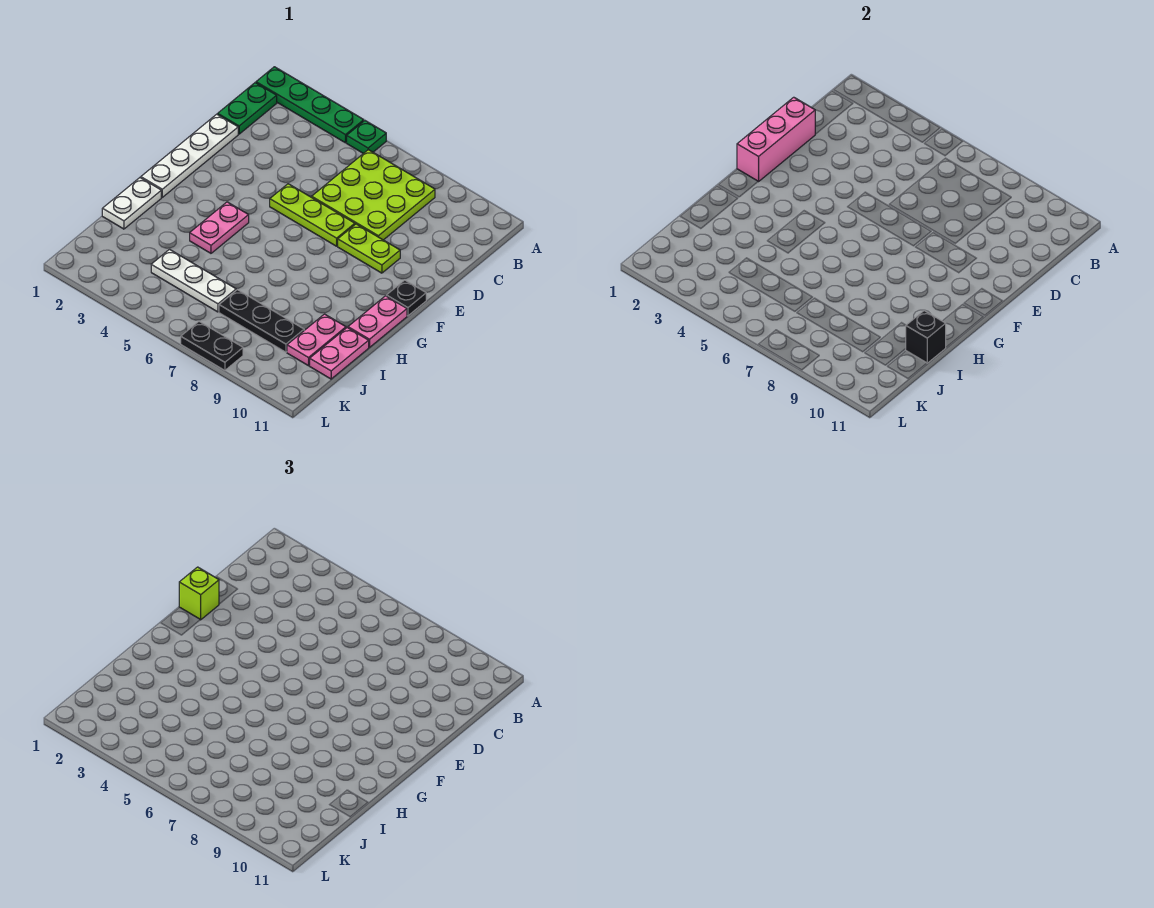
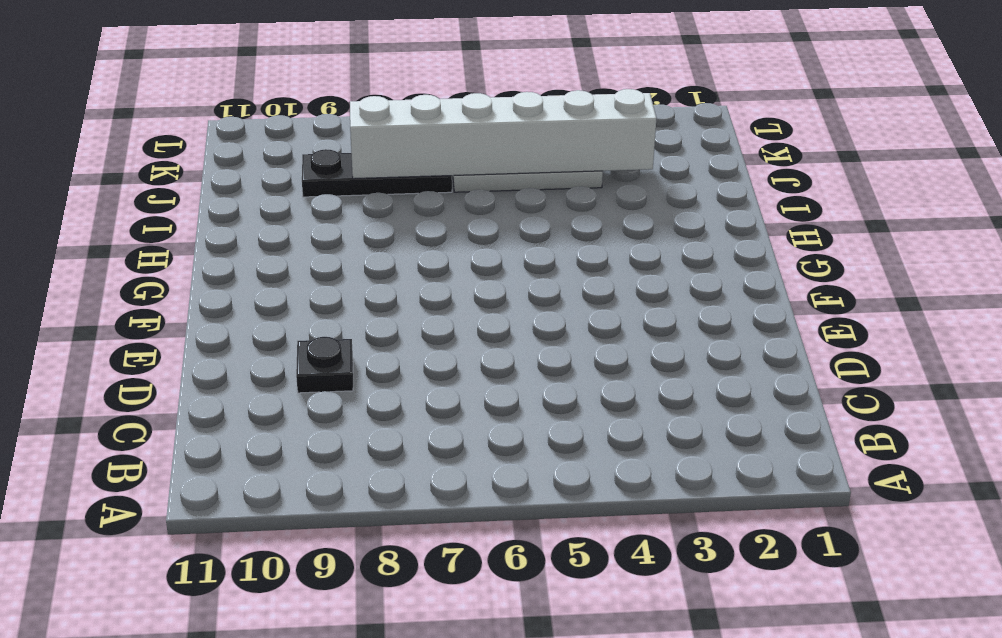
black 1x1 plate [296,337,353,393] -> black 1x1 plate moved to [386,280,426,316]
white 1x6 brick [350,89,657,179] -> none
none -> green 1x4 plate [256,67,364,143]
none -> green 1x1 plate [347,121,386,154]
none -> green 1x2 plate [218,83,277,134]

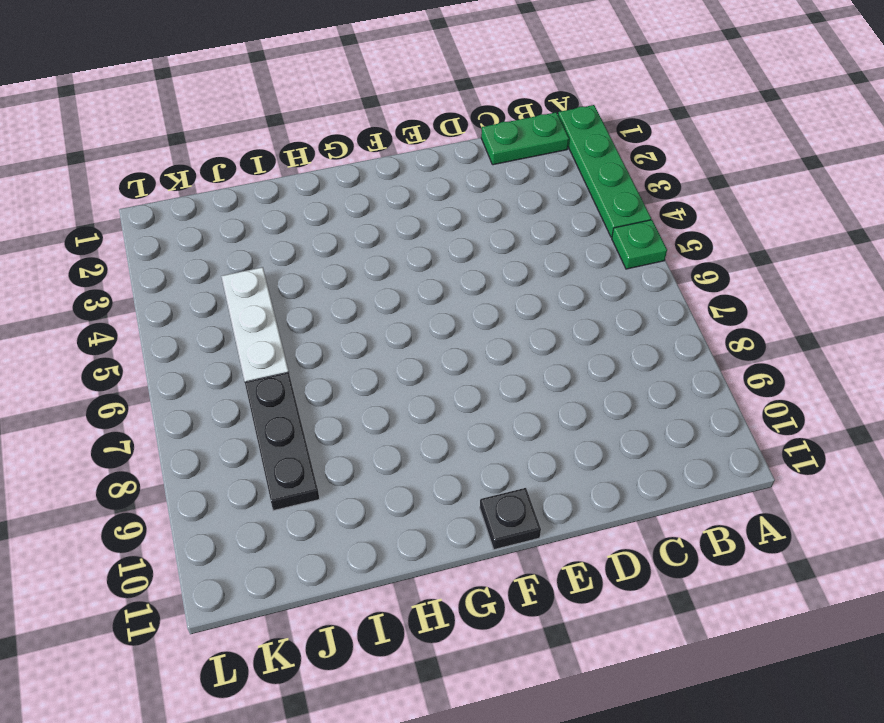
none -> lime 3x3 plate [312,150,435,240]
none -> white 1x4 plate [141,114,238,197]
none -> lime 1x3 plate [270,184,355,246]

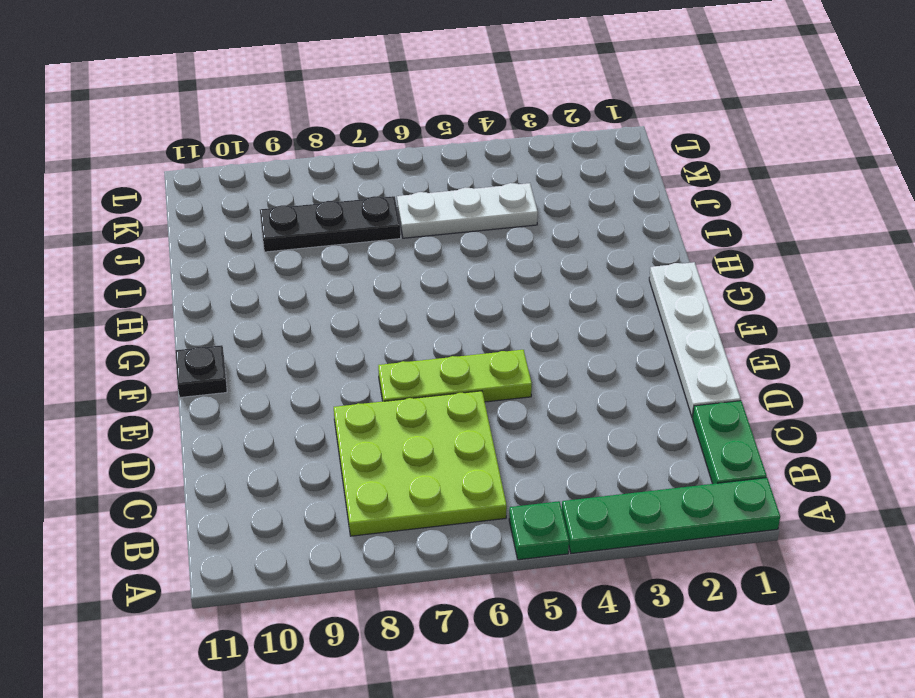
none -> lime 1x2 plate [338,224,400,273]
none -> pink 1x2 plate [190,202,249,253]
none -> pink 1x2 plate [348,296,407,347]

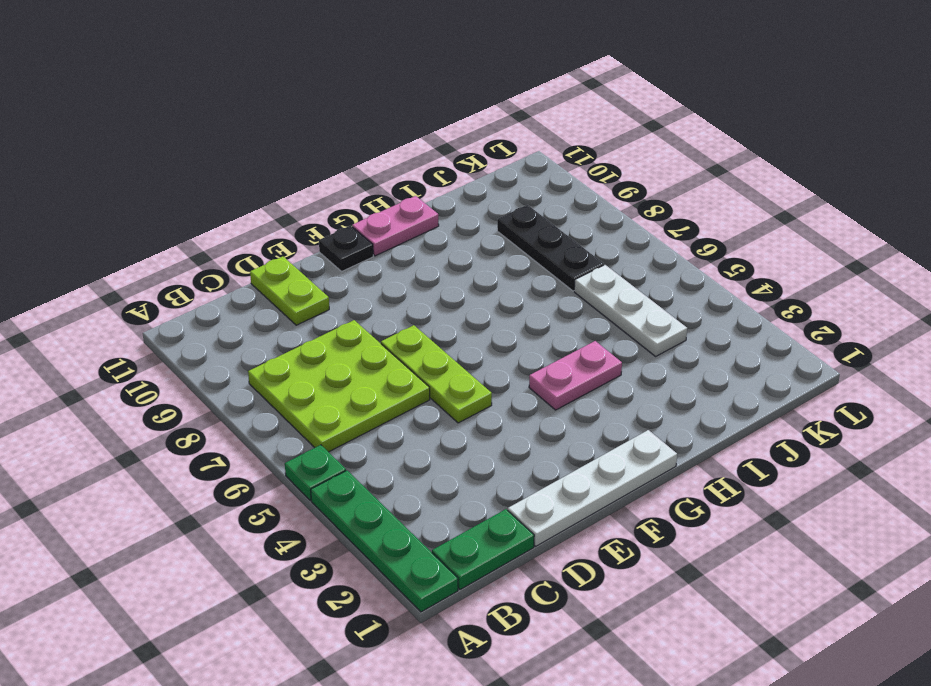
lime 1x2 plate [250,257,329,325] -> lime 1x2 plate moved to [338,224,400,273]
none -> white 1x2 plate [102,178,161,229]
none -> pink 1x2 plate [287,314,346,366]
none -> pink 1x2 plate [310,328,369,379]

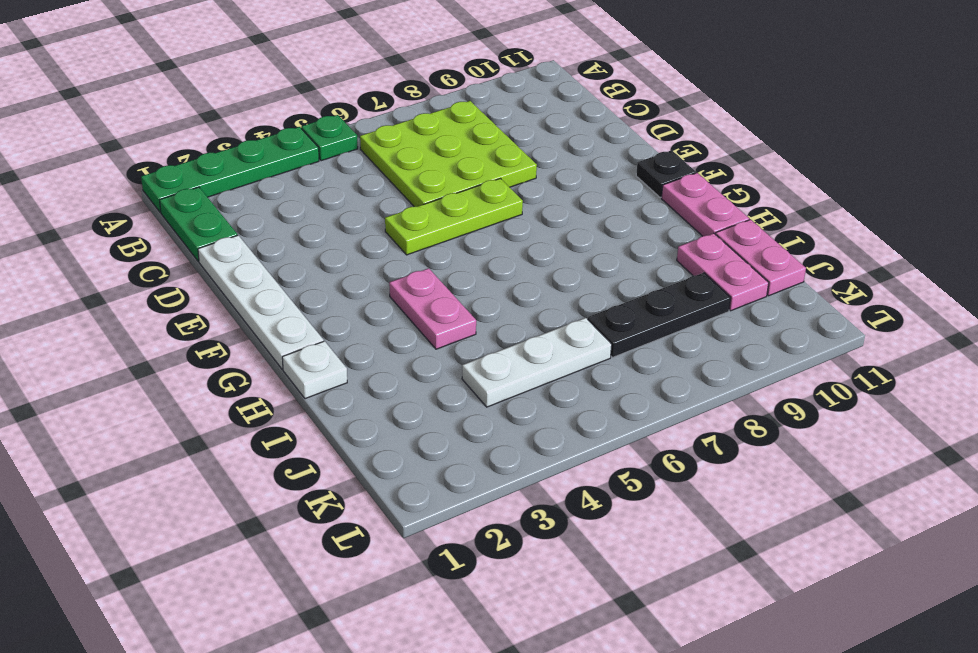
white 1x1 plate [282,341,347,399] -> white 1x2 plate [102,178,161,229]
none -> lime 1x2 plate [338,224,400,273]
none -> black 1x2 plate [181,322,243,370]
none -> pink 1x3 brick [737,97,815,182]

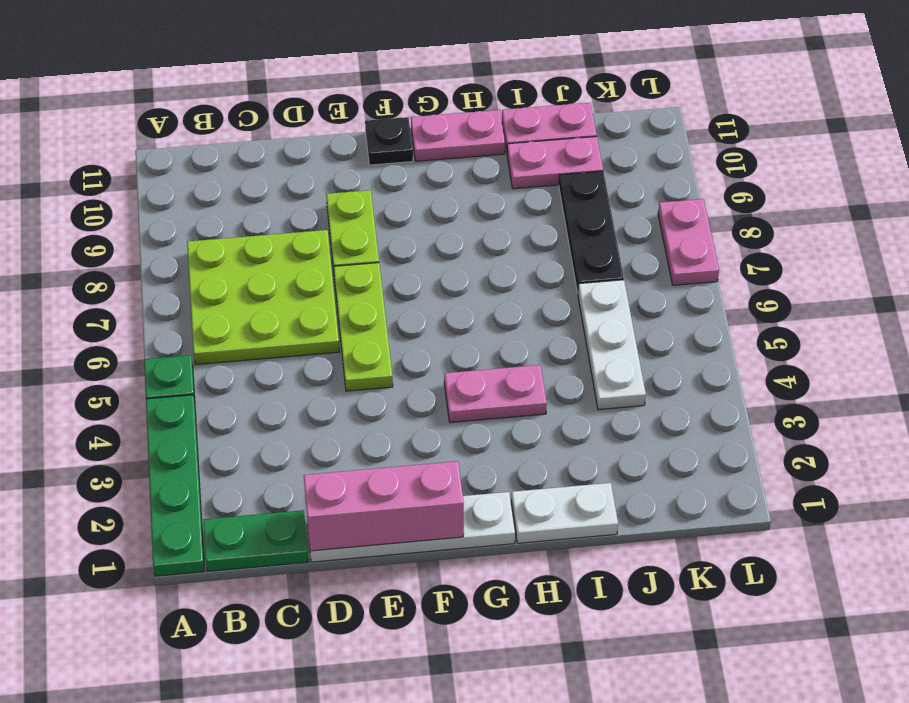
pink 1x2 plate [658,199,719,285] -> black 1x2 plate [181,322,243,370]
none -> black 1x1 brick [906,311,946,363]
none -> lime 1x1 brick [179,567,219,620]

